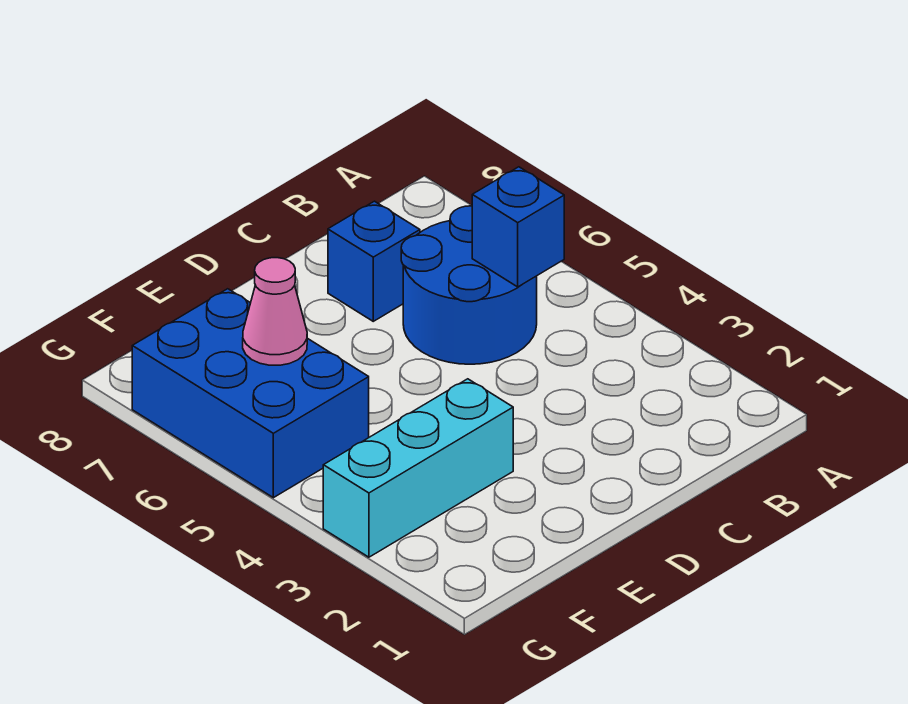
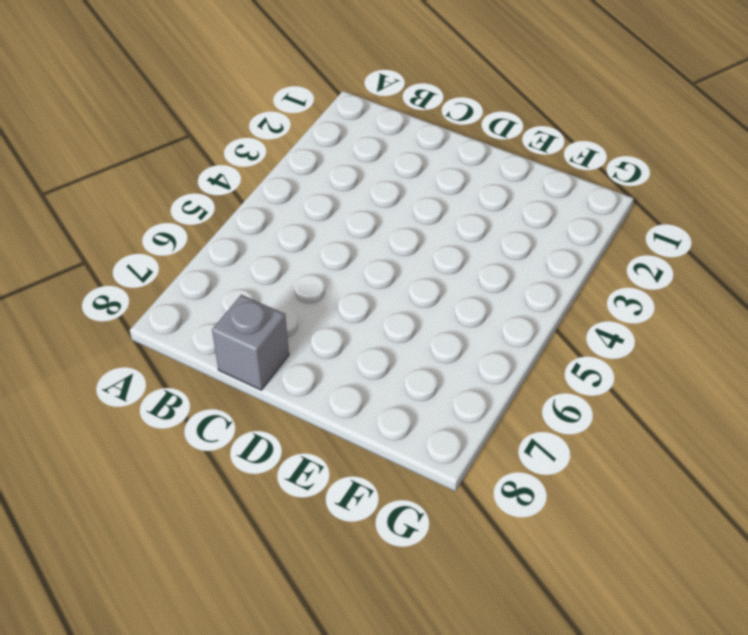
grey 1x1 brick [212,295,289,390] -> none
none -> blue 2x2 round brick [401,206,537,364]
none -> blue 1x1 brick [328,201,420,321]

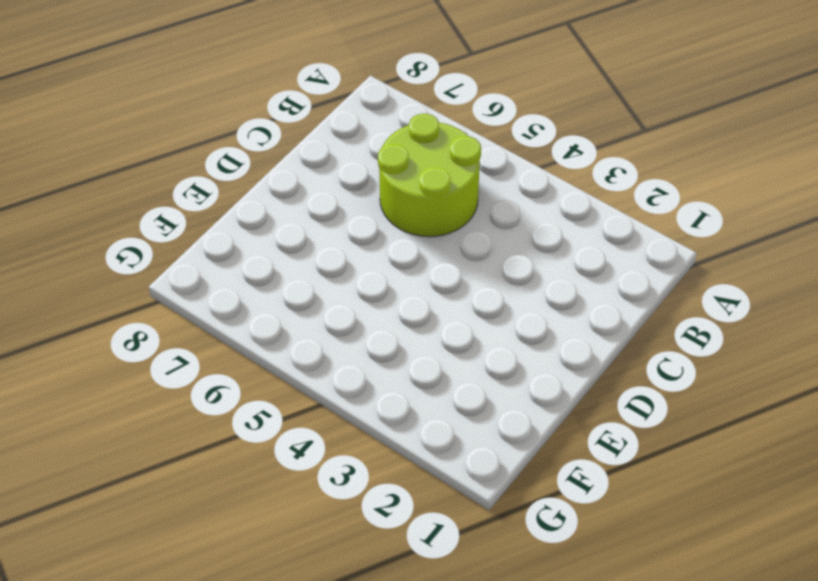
lime 2x2 round brick [378,114,481,237] -> blue 2x2 round brick [401,206,537,364]
none -> blue 1x1 brick [328,201,420,321]
none -> cyan 1x3 brick [323,379,513,557]

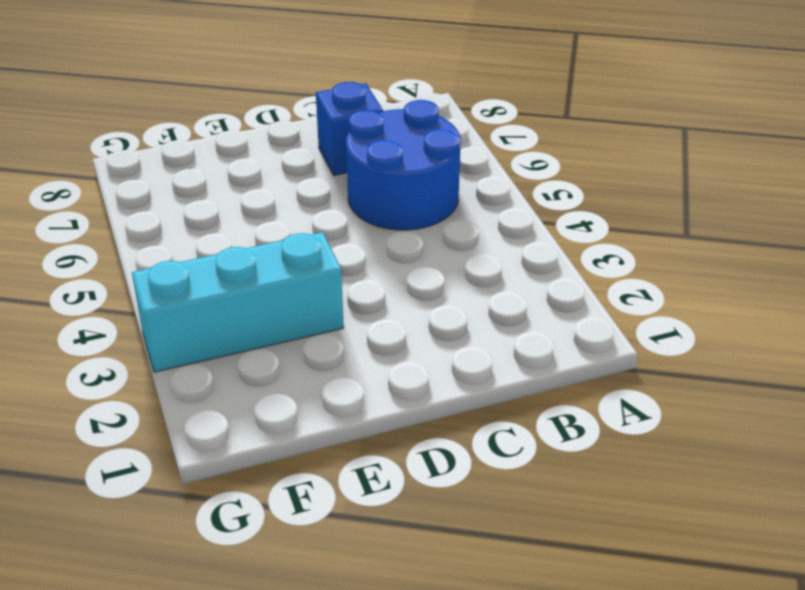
none -> blue 2x3 brick [132,289,369,498]
none -> blue 1x1 brick [472,167,564,287]

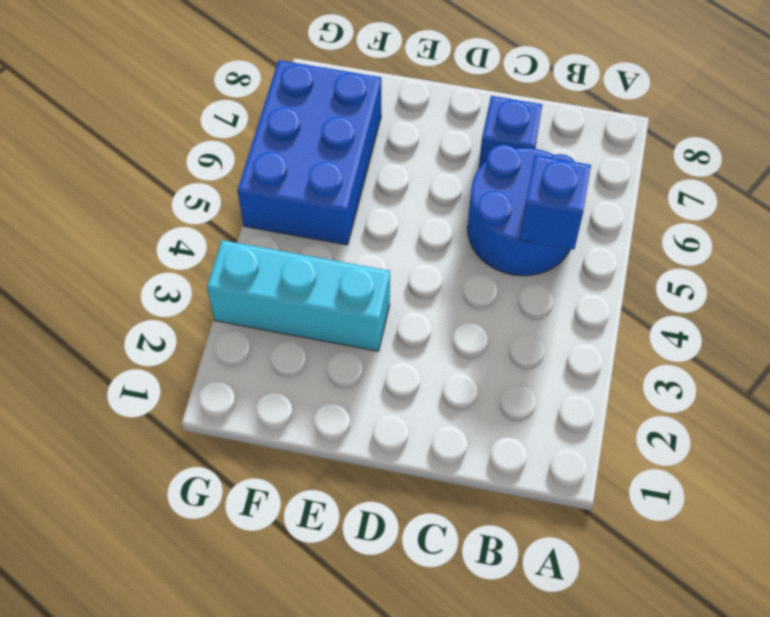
none -> pink 1x1 cone [243,258,307,365]

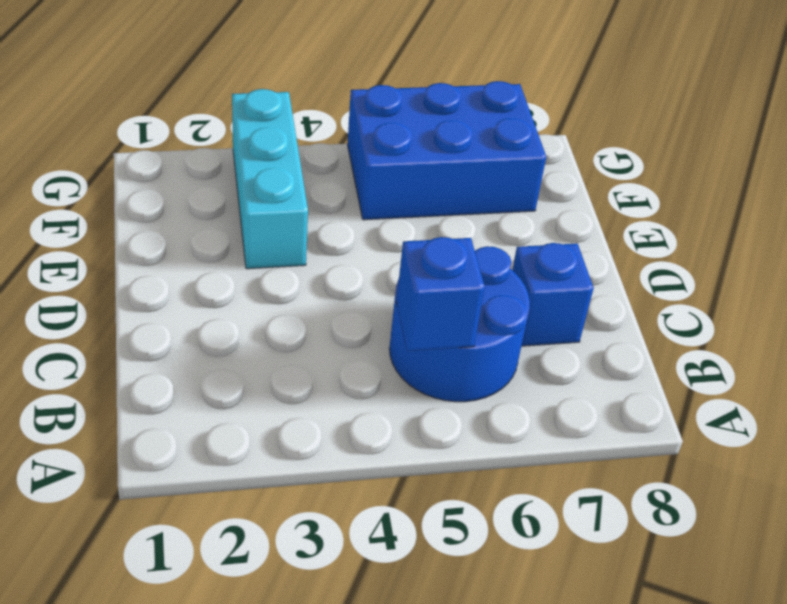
none -> pink 1x1 cone [243,258,307,365]

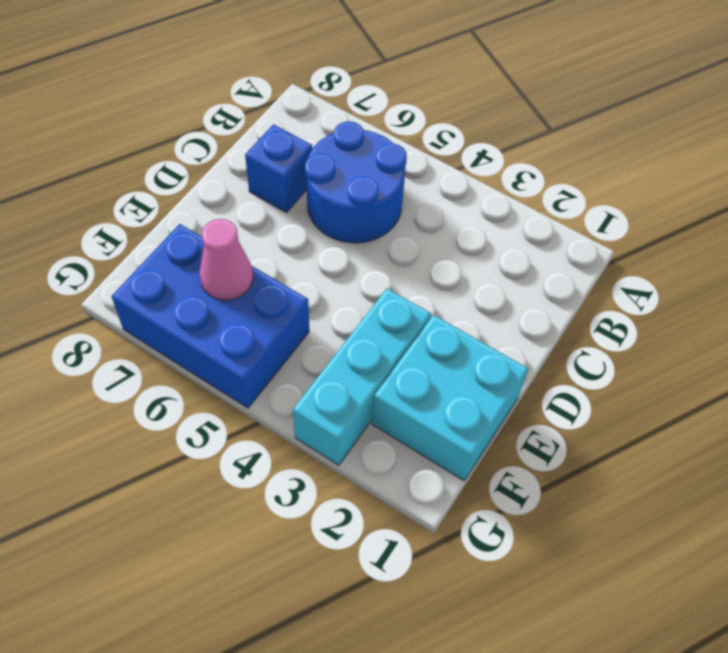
cyan 2x2 brick [372,315,528,480] -> none
none -> blue 1x1 brick [472,167,564,287]

